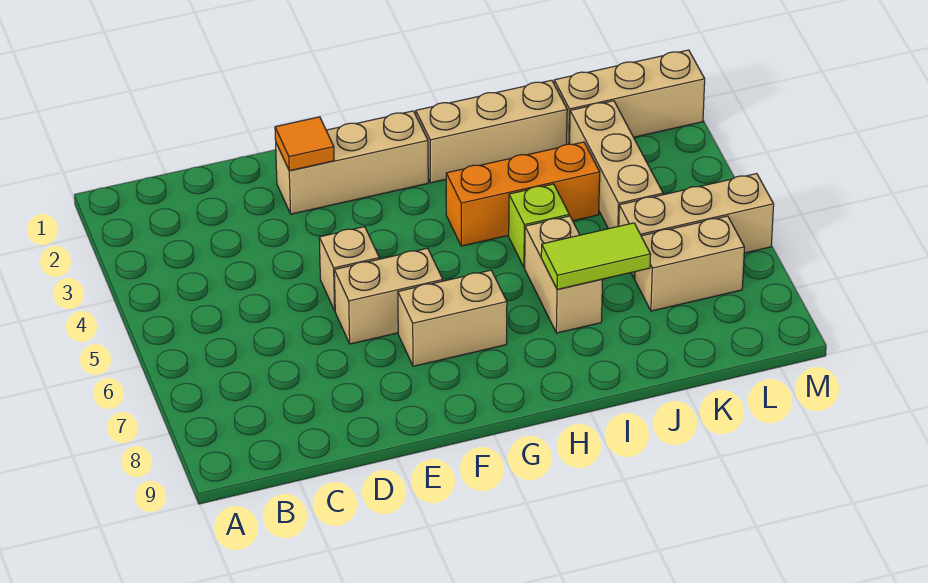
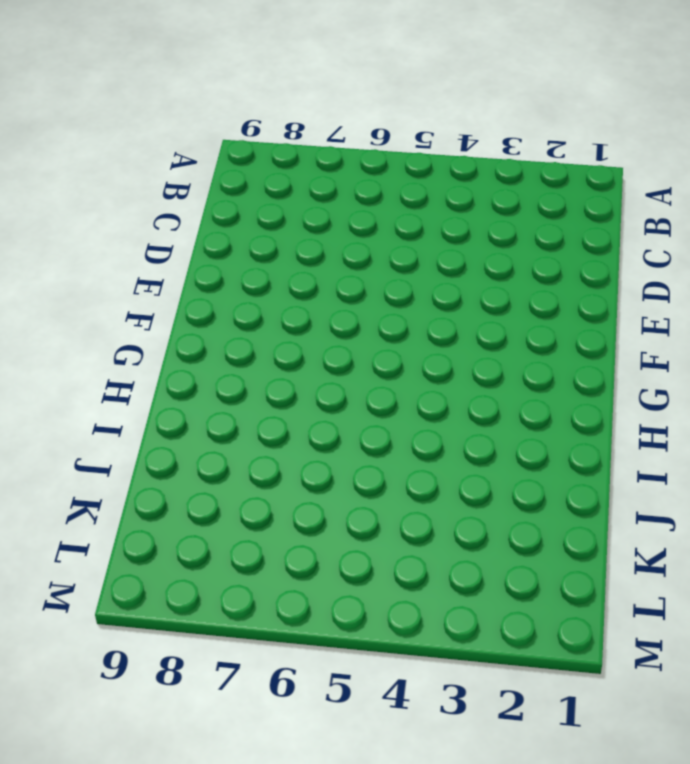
none -> tan 1x3 brick [276,111,428,214]
none -> tan 1x1 brick [319,227,379,310]
none -> tan 1x2 brick [334,248,443,344]

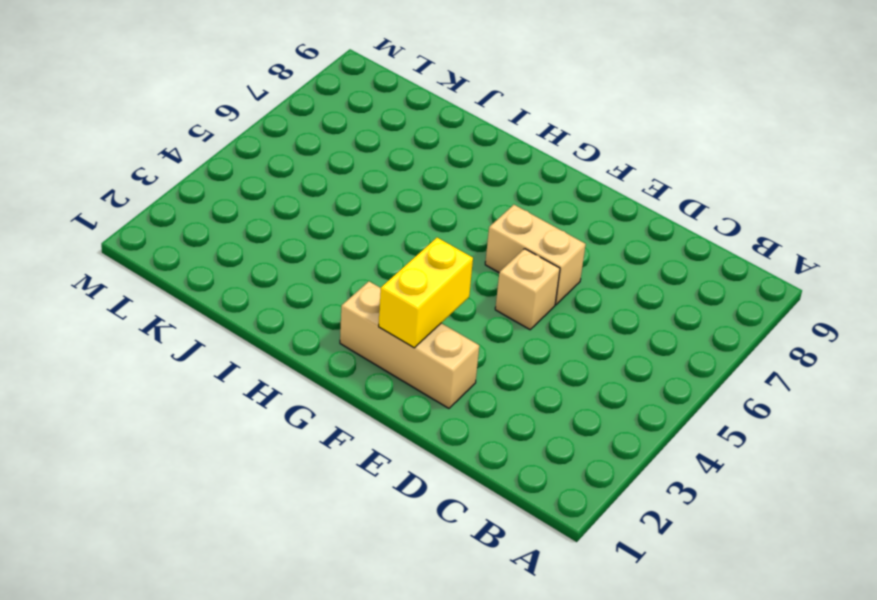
yellow 1x2 brick [379,238,473,348] -> none
none -> tan 1x2 brick [398,270,507,366]
none -> tan 1x3 brick [416,80,567,183]
none -> orange 1x3 brick [446,142,600,246]

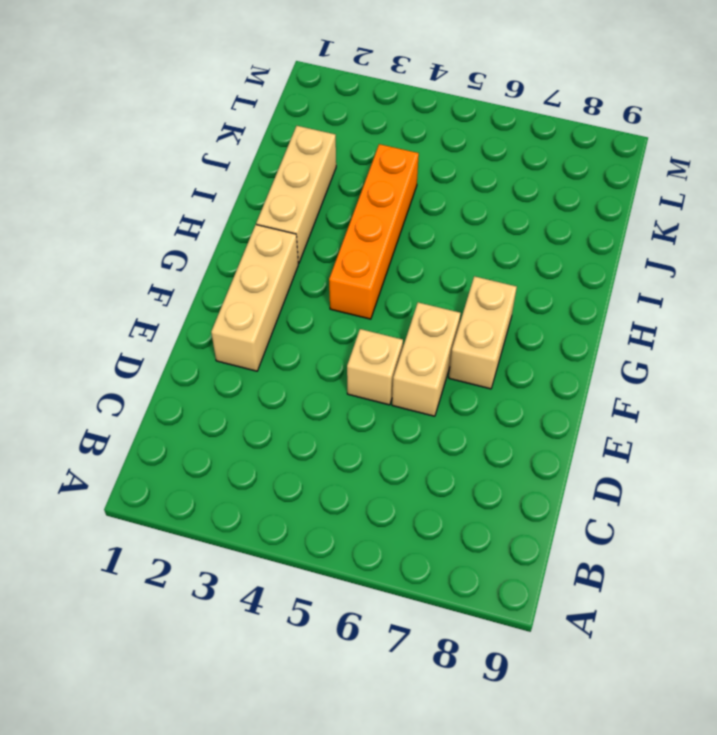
orange 1x4 brick [329,144,419,319] -> orange 1x3 brick [446,142,600,246]
none -> lime 1x1 brick [509,184,569,268]
none -> tan 1x2 brick [525,216,603,333]
none -> tan 1x3 brick [554,50,705,144]

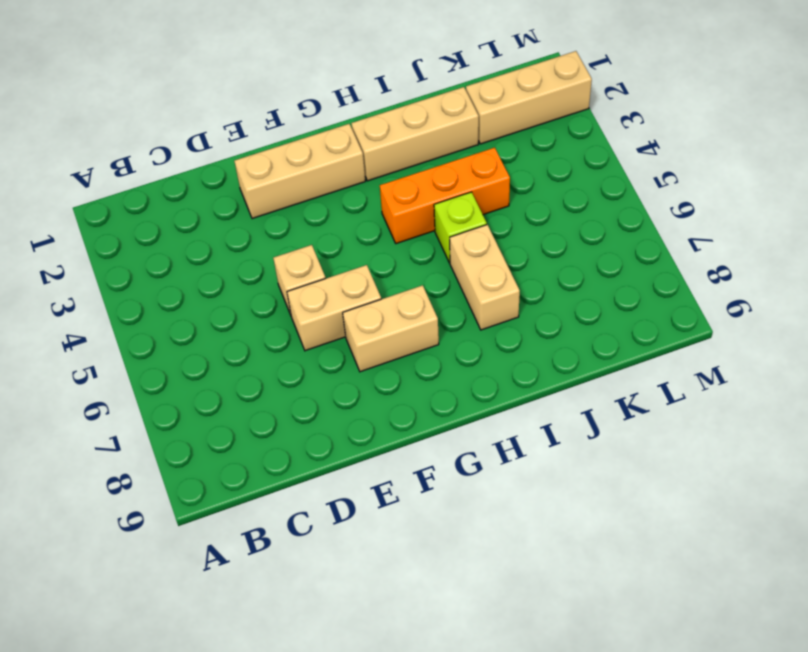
none -> tan 1x3 brick [570,101,663,229]
none -> tan 1x3 brick [619,174,774,278]
none -> tan 1x2 brick [635,216,744,311]

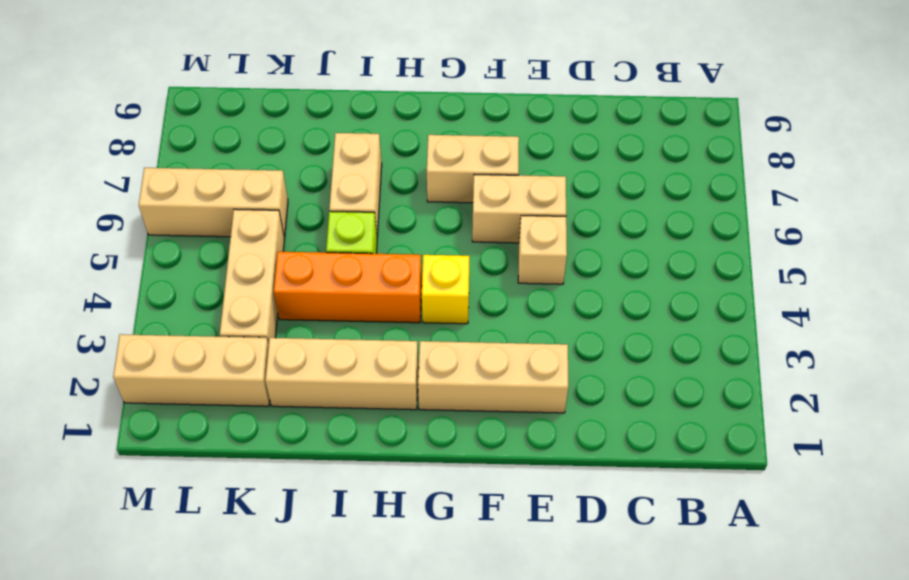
yellow 1x1 brick [422,255,470,324] -> none
none -> tan 1x2 brick [635,216,744,311]
none -> orange 1x1 tile [275,117,334,171]
none -> lime 1x2 tile [541,223,651,289]

